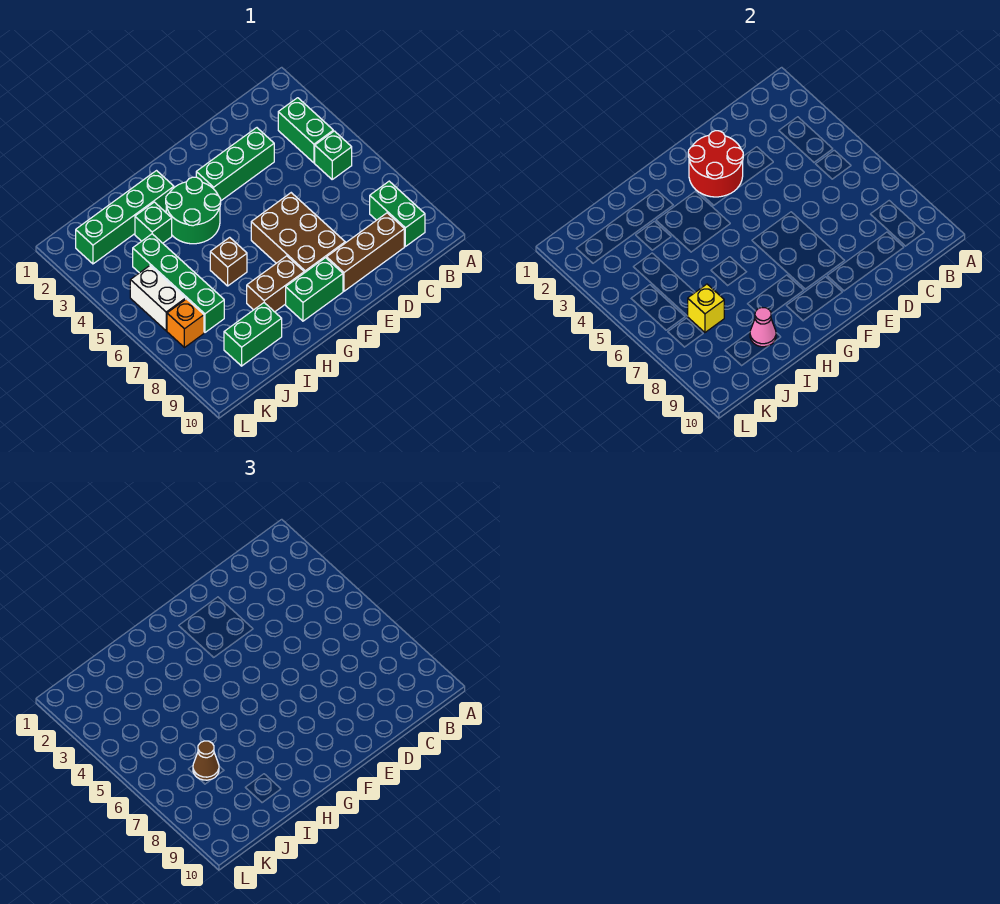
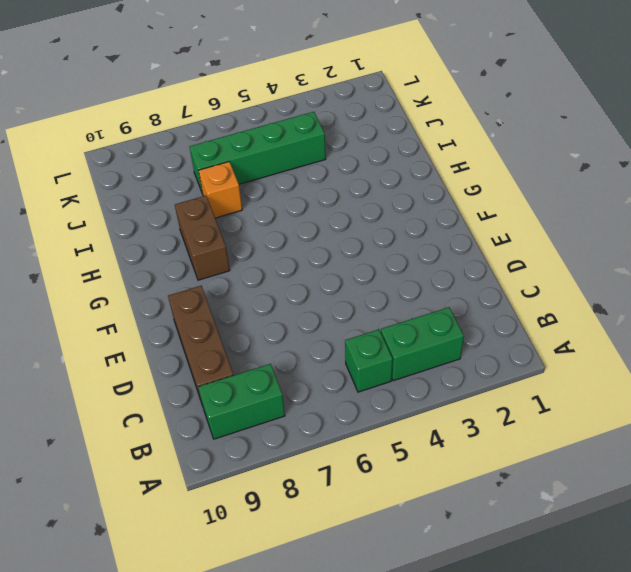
orange 1x1 brick [198,162,242,218] -> orange 1x1 brick moved to [167,299,204,348]
none -> green 1x3 brick [196,128,274,201]
none -> brown 2x3 brick [251,193,345,273]
none -> green 1x2 brick [286,258,343,321]

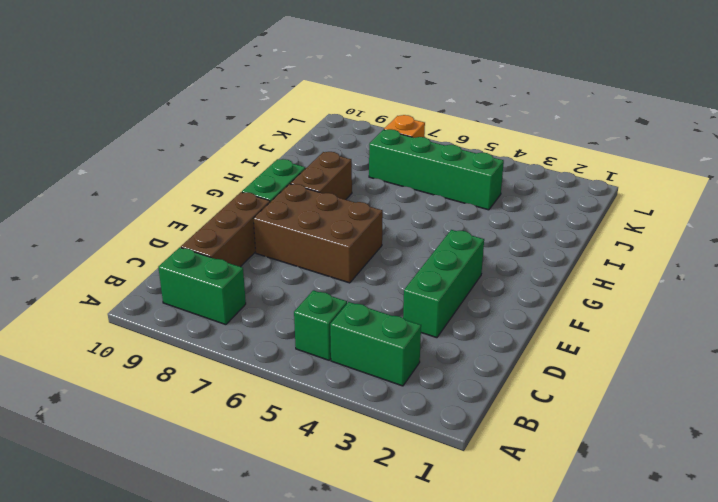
none -> green 2x2 round brick [166,177,221,244]
none -> green 1x4 brick [76,171,174,264]
none -> brown 1x1 brick [210,237,247,286]

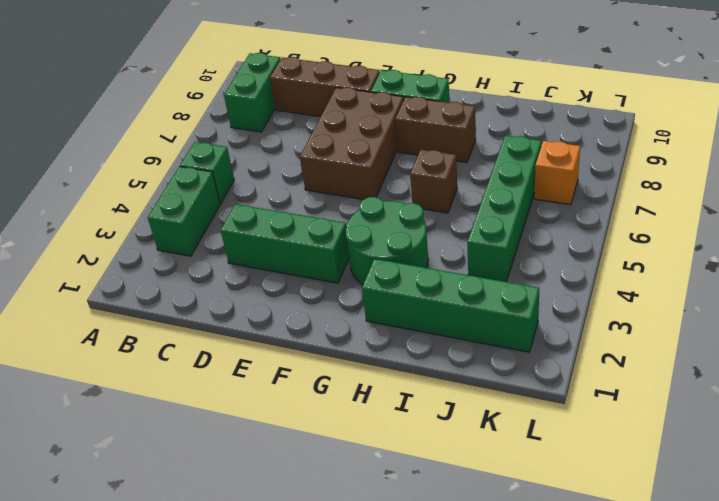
none -> green 1x1 brick [135,202,172,243]
none -> green 1x2 brick [224,303,282,366]
none -> white 1x2 brick [130,266,186,331]

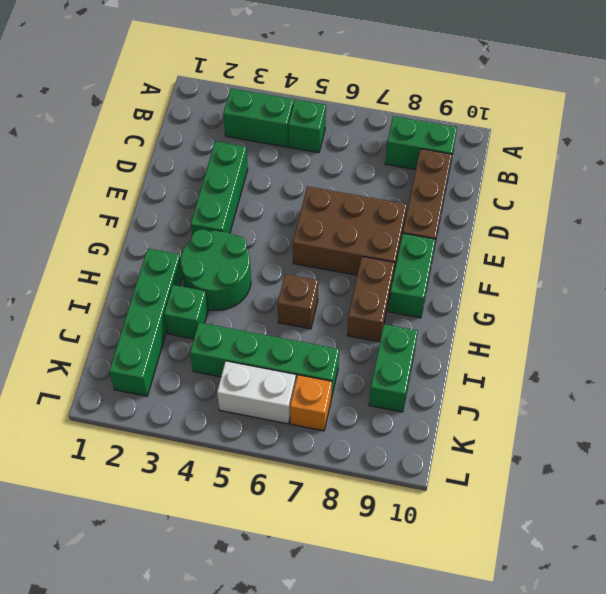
none -> red 2x2 round brick [688,131,743,197]
none -> pink 1x1 cone [750,307,776,347]
none -> yellow 1x1 brick [688,284,724,332]

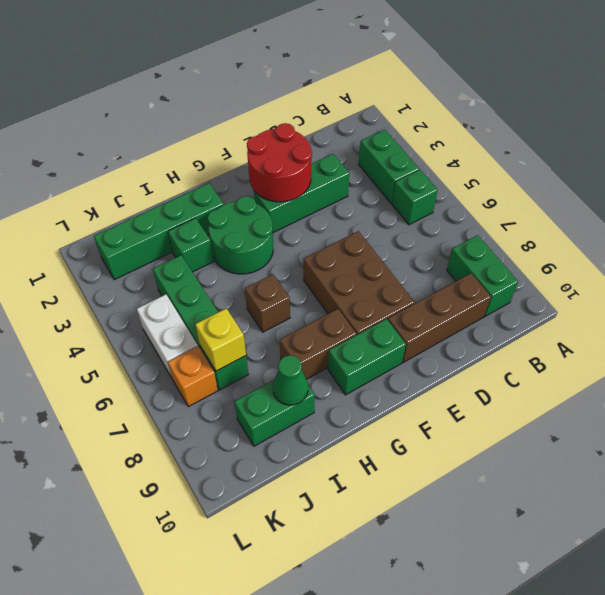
green 1x1 cone [273,355,308,405] -> pink 1x1 cone [750,307,776,347]
none -> brown 1x1 cone [193,741,219,780]

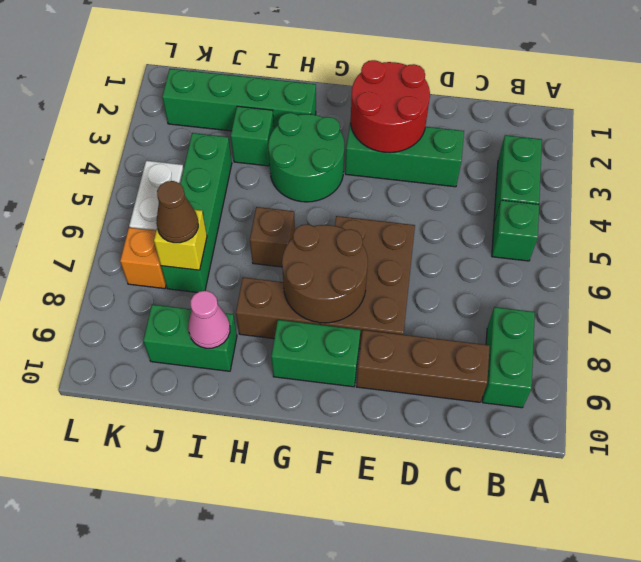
brown 2x2 round brick [282,224,368,323] -> none

